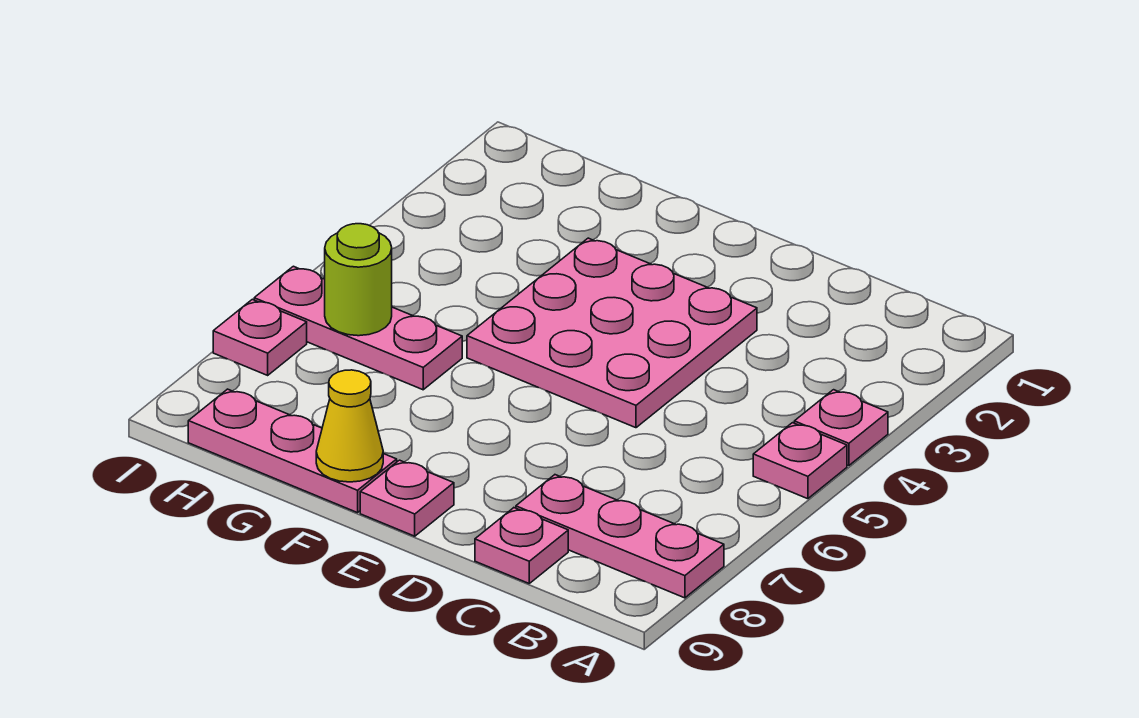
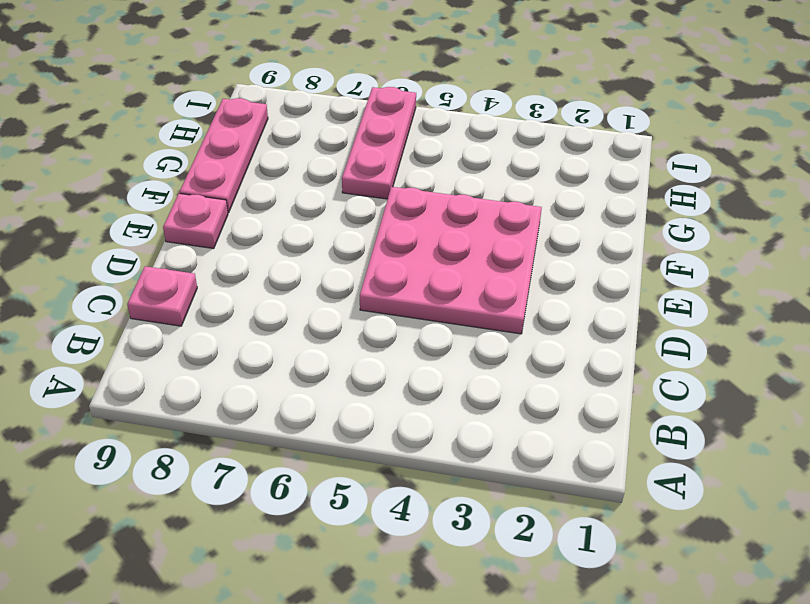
none -> pink 1x1 plate [794,390,888,466]
none -> pink 1x1 plate [753,423,847,499]

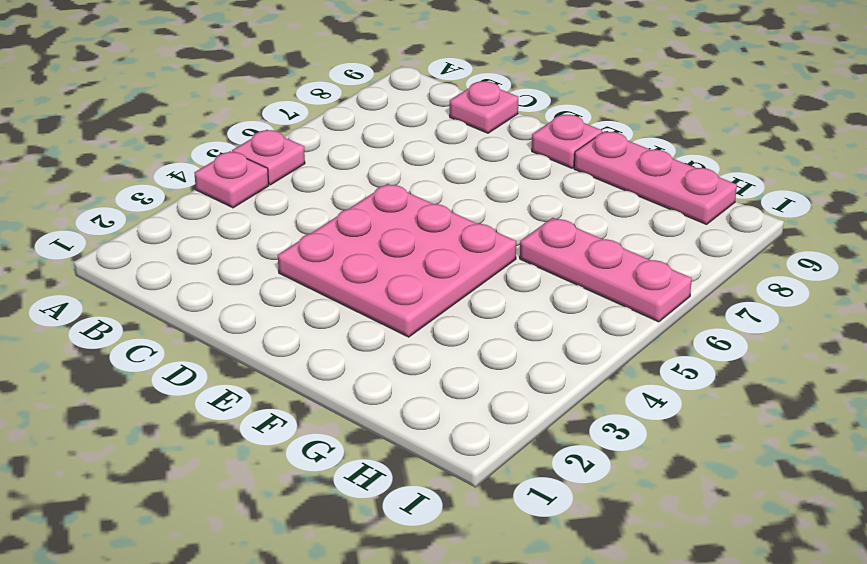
none -> pink 1x3 plate [516,475,724,598]
none -> pink 1x1 plate [213,299,307,375]

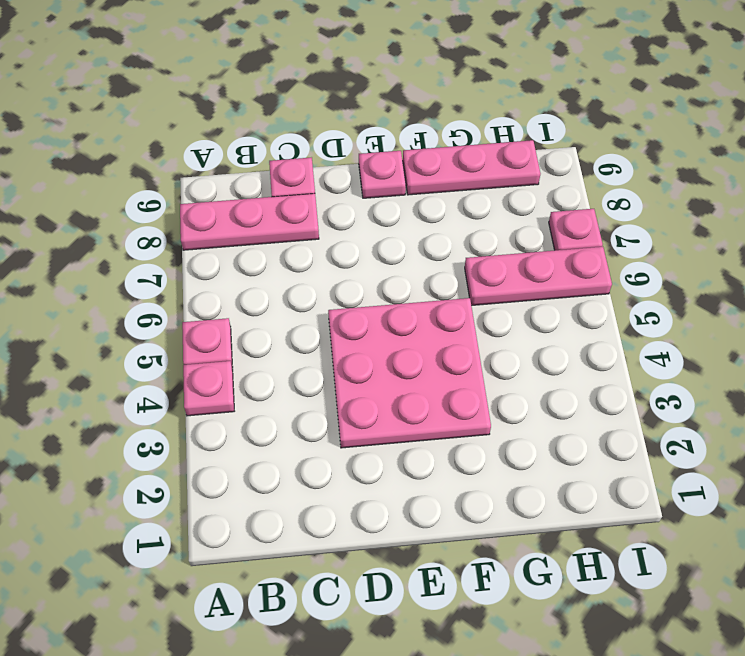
none -> yellow 1x1 cone [316,370,383,482]
none -> lime 1x1 round brick [325,224,392,336]

